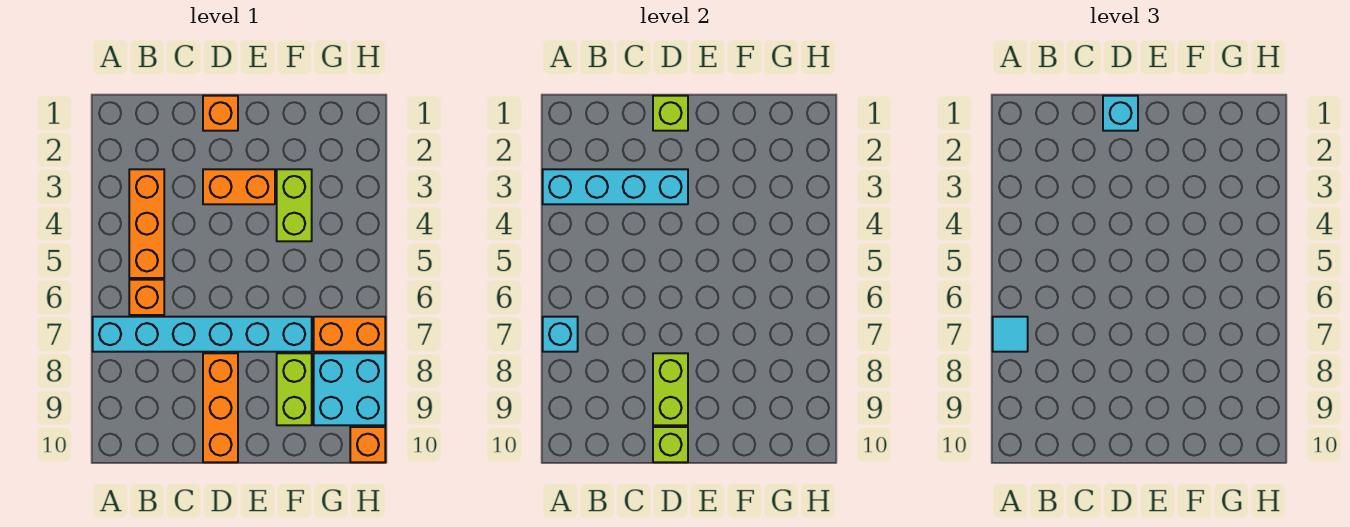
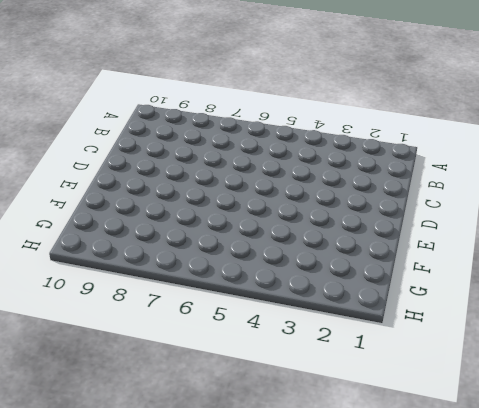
none -> cyan 1x6 brick [93,317,312,352]
none -> orange 1x3 brick [129,169,164,278]
none -> orange 1x1 brick [129,280,164,315]

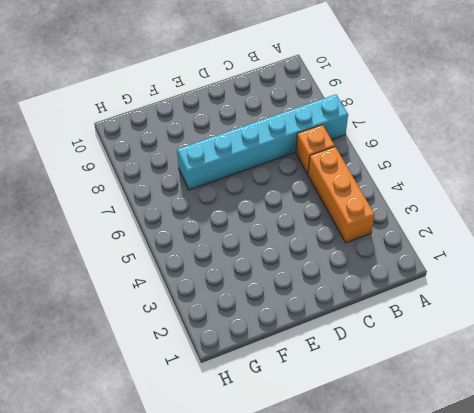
none -> orange 1x1 brick [203,96,238,131]
none -> orange 1x2 brick [203,169,275,204]
none -> orange 1x3 brick [203,353,238,462]

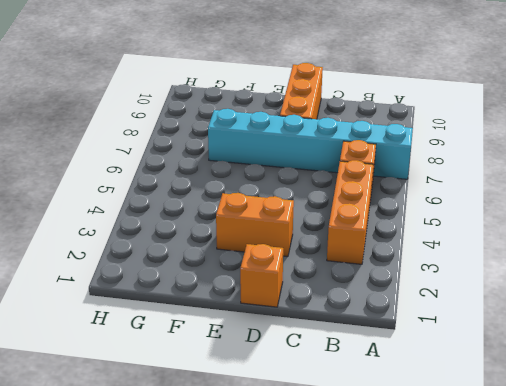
none -> lime 1x2 brick [277,169,312,241]
none -> lime 1x2 brick [277,353,312,425]
none -> orange 1x2 brick [314,317,385,352]

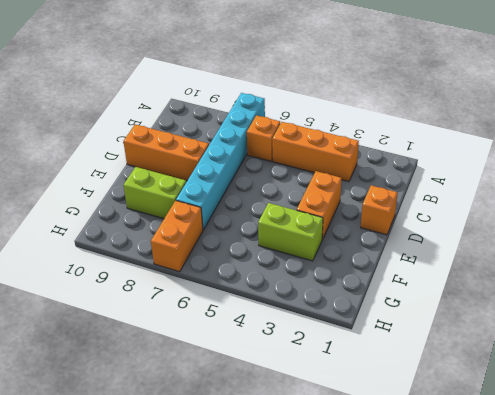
none -> cyan 2x2 brick [314,353,385,425]
none -> orange 1x1 brick [350,427,385,462]
none -> cyan 1x4 brick [543,169,688,204]

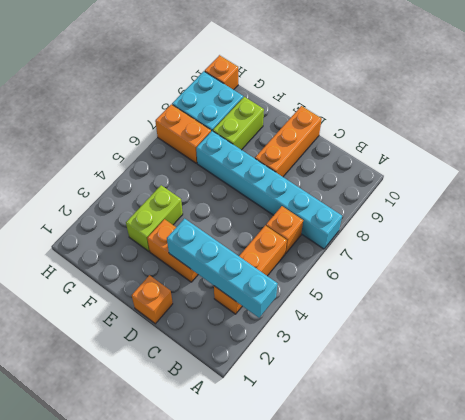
none -> cyan 1x1 brick [543,317,578,352]
none -> lime 1x1 brick [653,96,688,131]
none -> lime 1x2 brick [653,353,688,425]

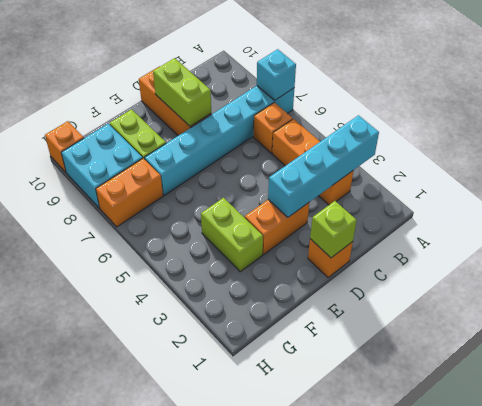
none -> lime 1x1 brick [653,427,688,462]
none -> cyan 1x1 tile [993,317,1028,352]
none -> cyan 1x1 brick [1103,96,1138,131]

